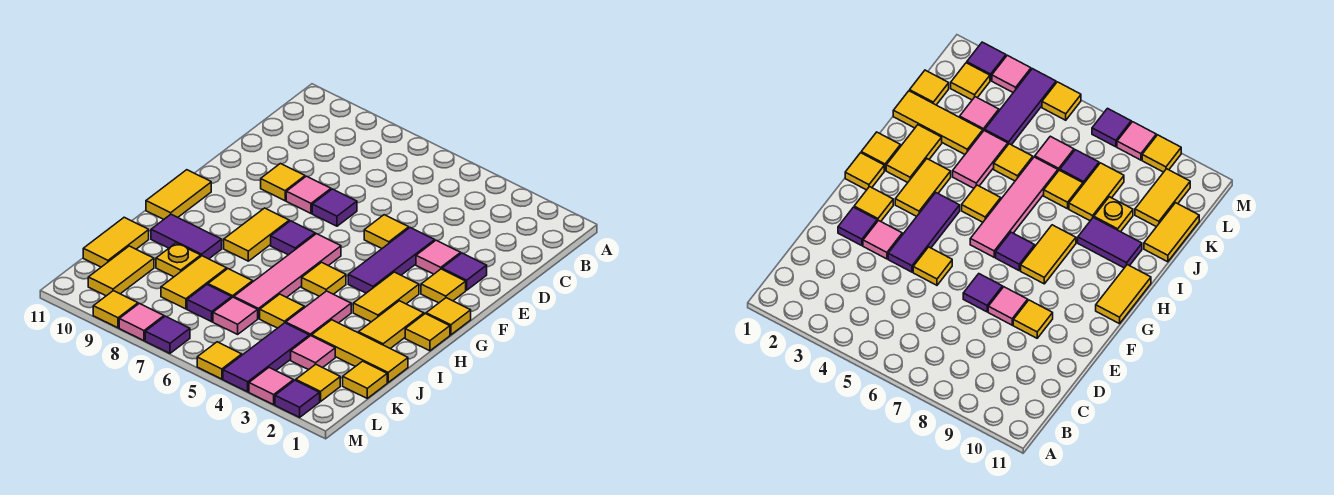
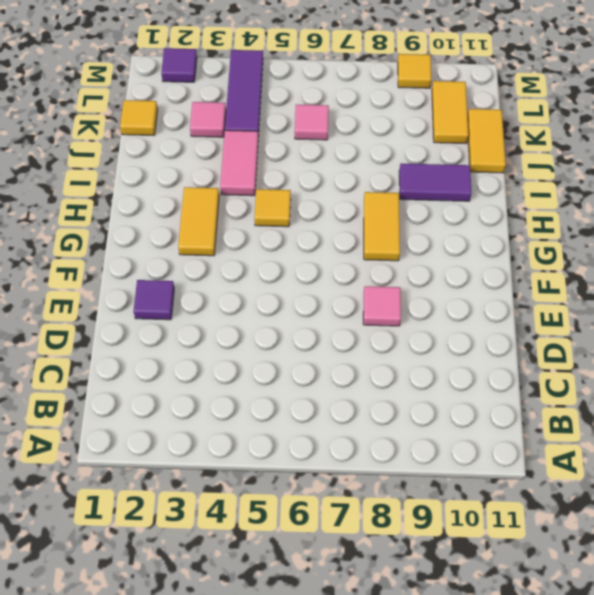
none -> pink 1x1 tile [416,240,461,274]
none -> purple 1x3 tile [348,228,435,293]
none -> yellow 1x1 tile [364,215,409,248]
none -> purple 1x1 tile [312,189,357,226]

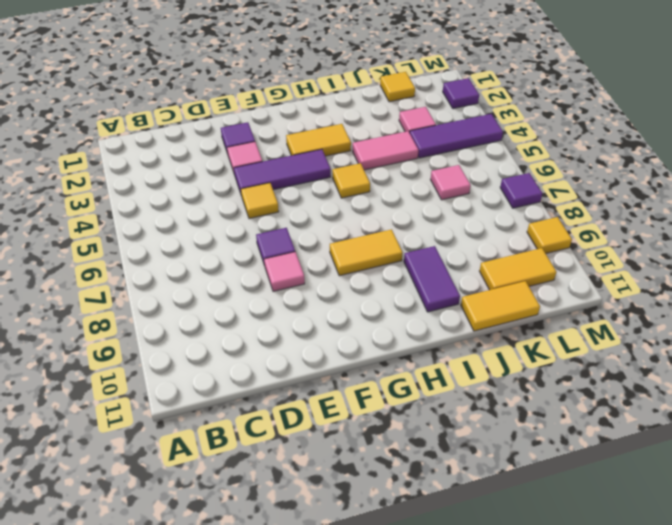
none -> yellow 1x1 tile [261,164,305,201]
none -> yellow 1x1 tile [421,269,466,303]
none -> yellow 1x1 tile [426,298,471,335]
none -> pink 1x4 tile [234,234,341,319]

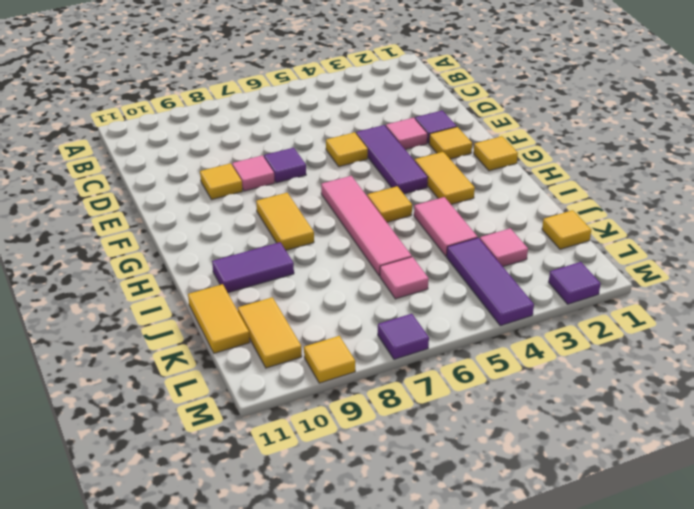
none -> purple 1x1 tile [271,221,315,255]
none -> yellow 1x2 tile [146,170,211,219]
none -> yellow 1x1 tile [405,314,450,351]
none -> yellow 1x2 tile [358,301,424,349]

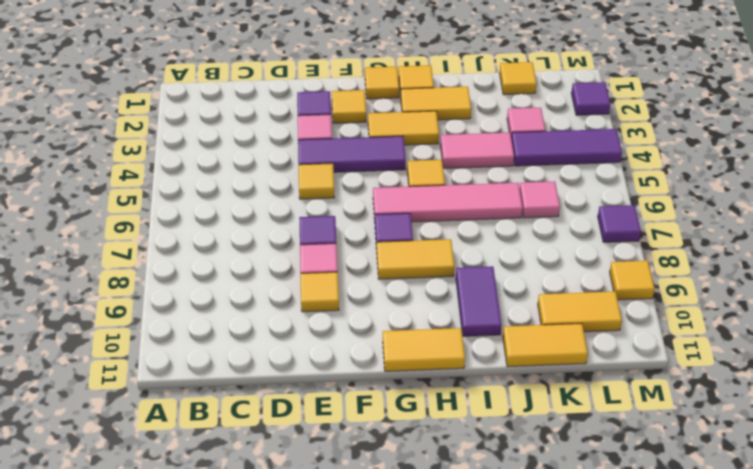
none -> yellow 1x3 tile [312,320,408,382]
none -> yellow 1x1 tile [260,294,304,328]
none -> yellow 1x1 tile [208,269,253,297]
none -> yellow 1x2 tile [161,256,227,309]

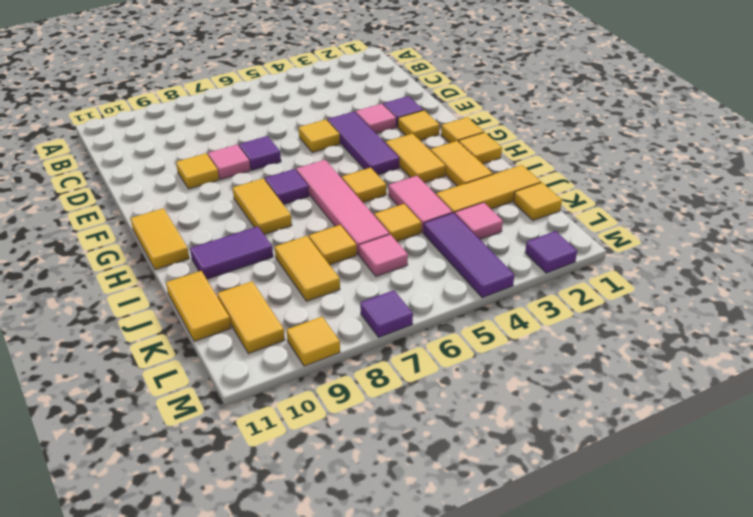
none -> yellow 1x1 plate [156,243,201,277]
none -> purple 1x1 tile [187,285,232,322]
none -> yellow 1x1 tile [296,364,340,402]
none -> pink 1x1 tile [249,368,294,405]

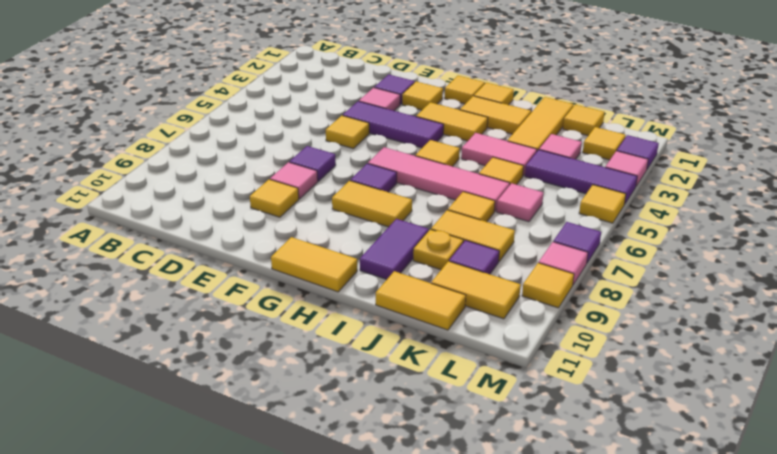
purple 1x1 tile [449,240,499,274] -> purple 1x1 tile moved to [187,285,232,322]

